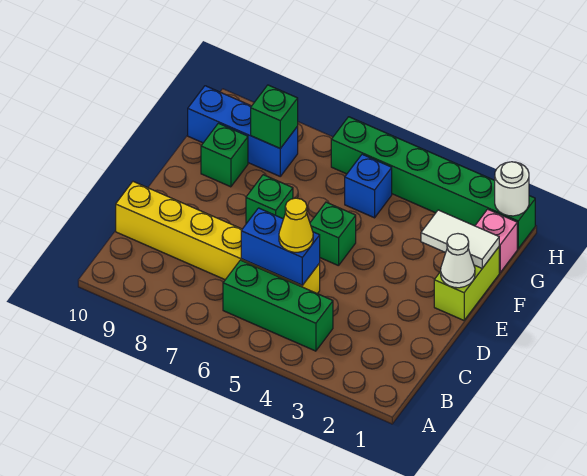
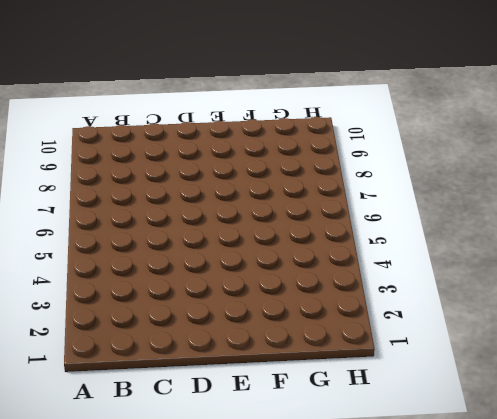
none -> green 1x3 brick [223,260,333,351]
none -> yellow 1x6 brick [116,182,320,294]
none -> lime 1x2 brick [434,247,499,320]

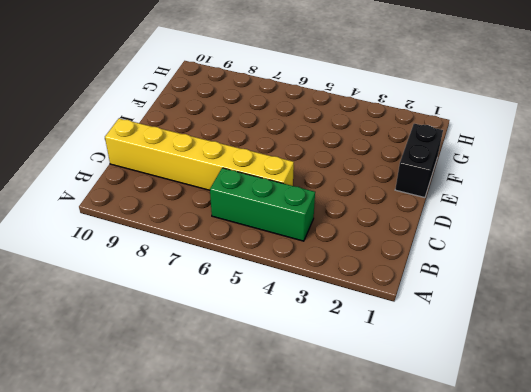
black 1x2 brick [395,124,443,198] -> lime 1x2 brick [434,247,499,320]
none -> green 1x1 brick [310,202,356,266]
none -> green 1x1 brick [246,175,293,224]
none -> green 1x1 brick [201,123,248,187]

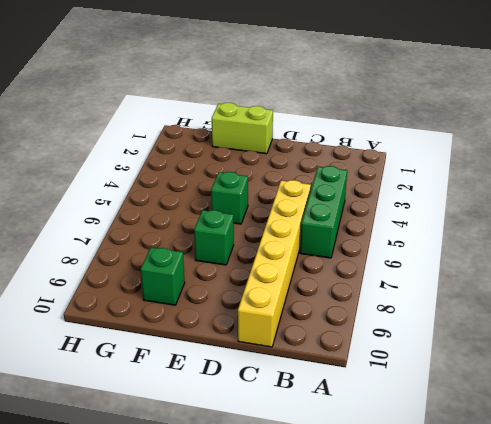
none -> pink 1x1 brick [475,209,517,273]
none -> blue 1x1 brick [345,154,392,218]
none -> blue 1x3 brick [188,86,298,176]

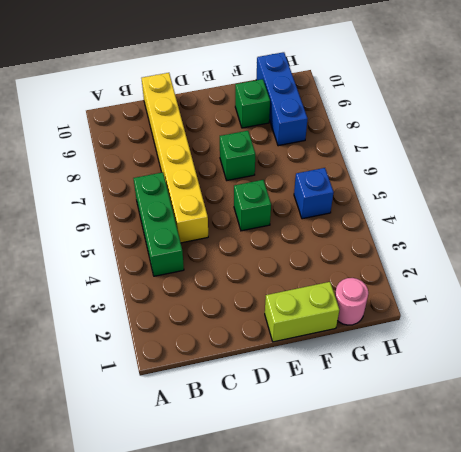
pink 1x1 round brick [335,278,368,325] -> pink 1x1 brick [475,209,517,273]
none -> green 1x6 brick [331,117,535,249]
none -> blue 1x2 brick [241,208,320,285]
none -> white 1x1 cone [441,234,475,288]

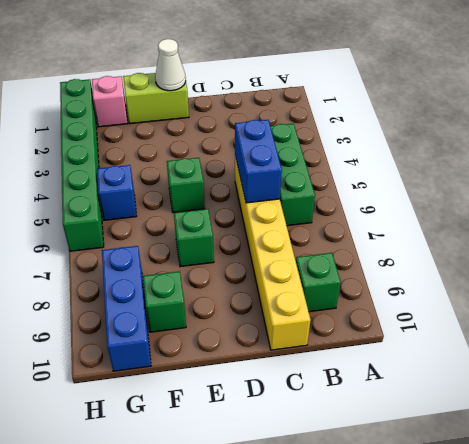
green 1x1 brick [296,253,341,312] -> green 1x1 brick moved to [251,85,298,148]
none -> white 1x2 tile [421,210,499,268]
none -> white 1x1 round brick [495,162,529,216]
none -> yellow 1x1 cone [279,198,313,252]

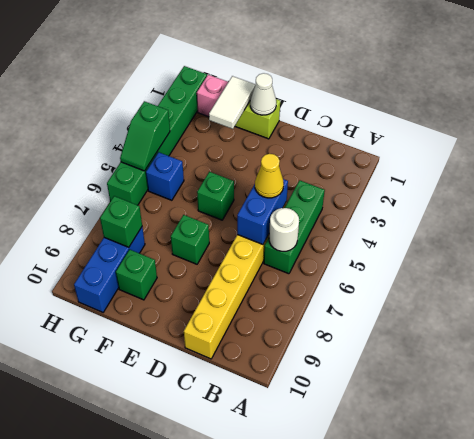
white 1x1 round brick [269,208,299,251] -> white 1x1 round brick moved to [495,162,529,216]
green 1x2 slope [120,101,170,171] -> none

